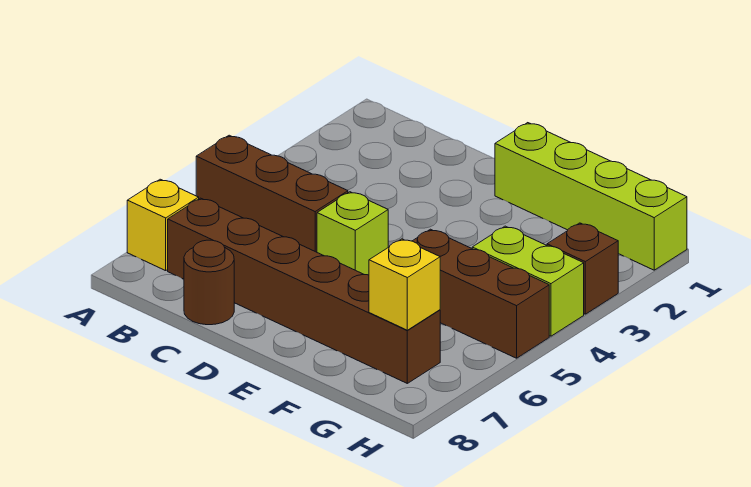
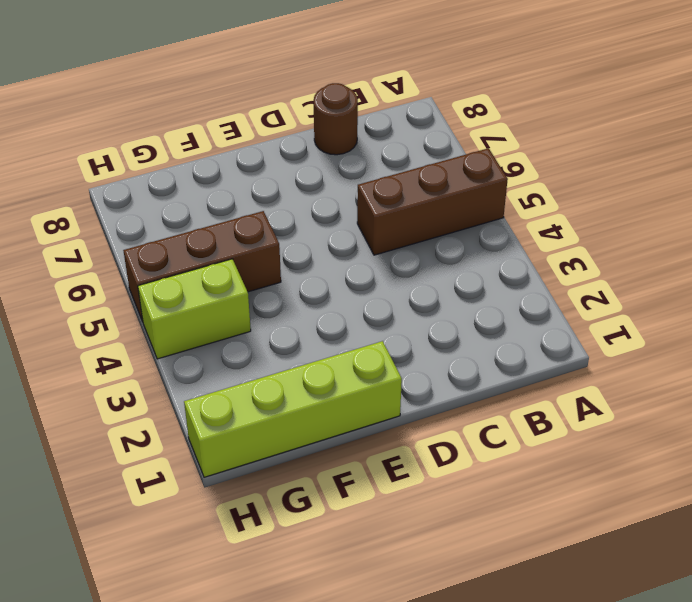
none -> yellow 1x1 brick [127,179,199,271]
none -> brown 1x6 brick [168,198,440,383]

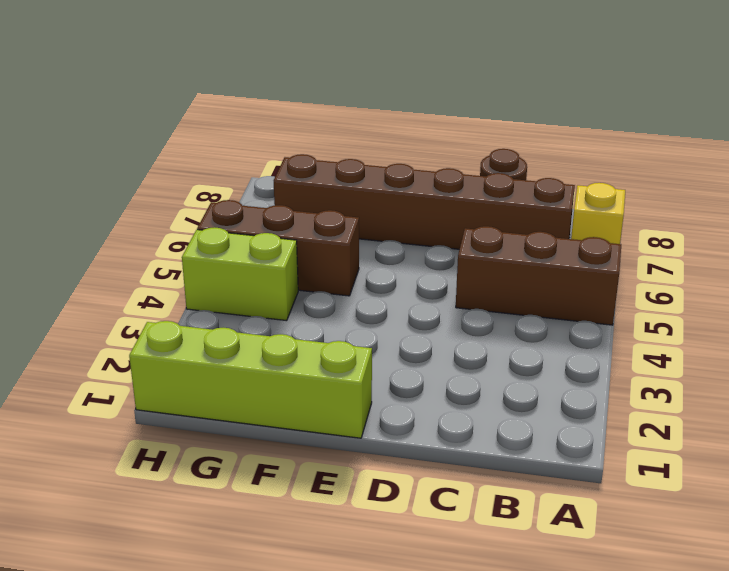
none -> lime 1x1 brick [317,192,388,275]
none -> brown 1x1 brick [547,223,618,314]

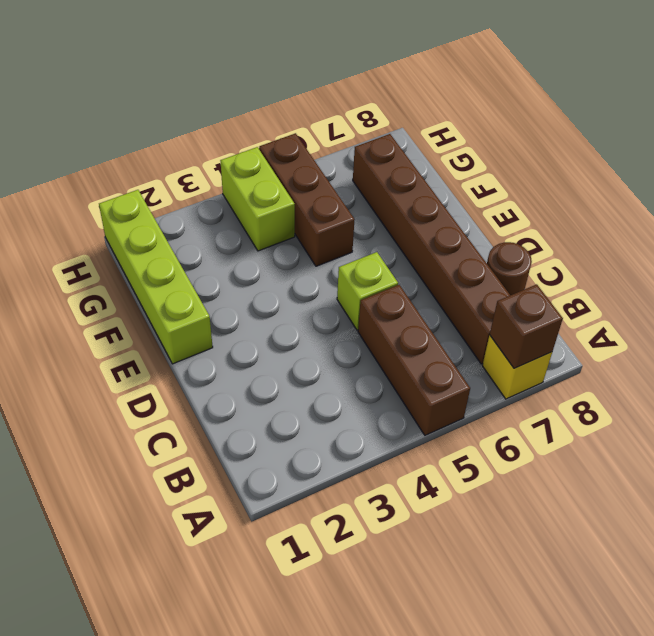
brown 1x1 brick [490,284,563,368] -> brown 1x1 brick moved to [547,223,618,314]
none -> yellow 1x1 brick [369,239,440,330]

